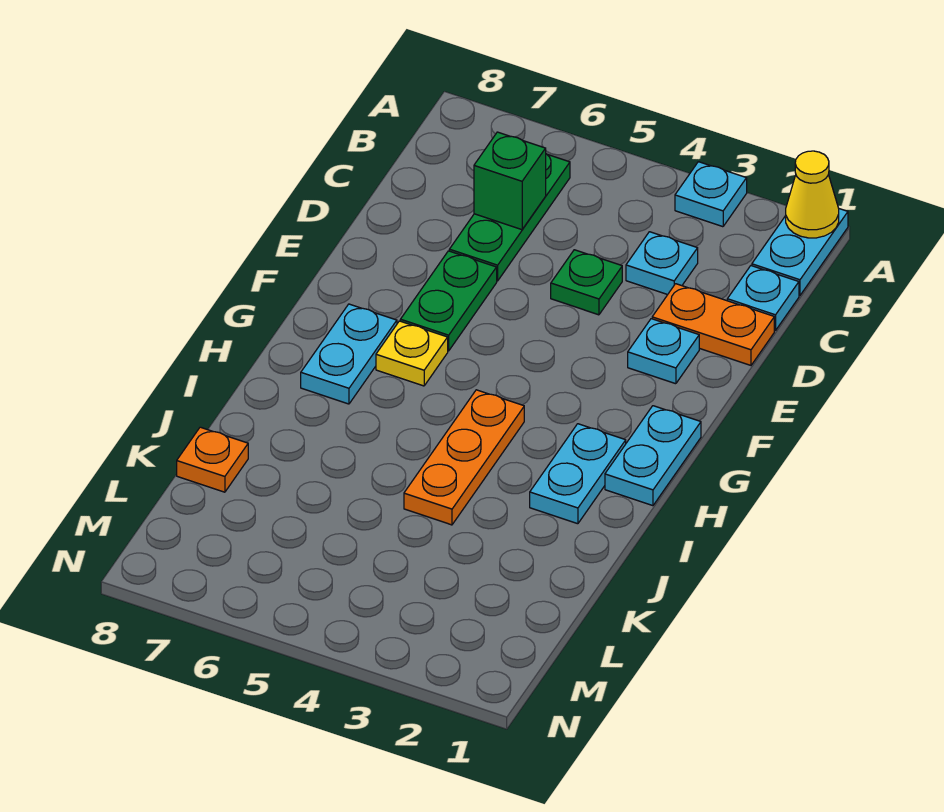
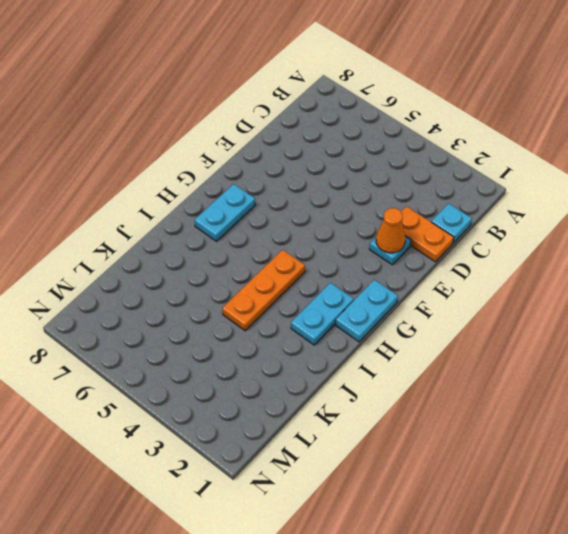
orange 1x1 cone [376,208,406,253] -> none
none -> cyan 1x2 plate [752,209,848,295]
none -> cyan 1x1 plate [675,162,747,227]
none -> green 1x3 plate [449,154,570,281]

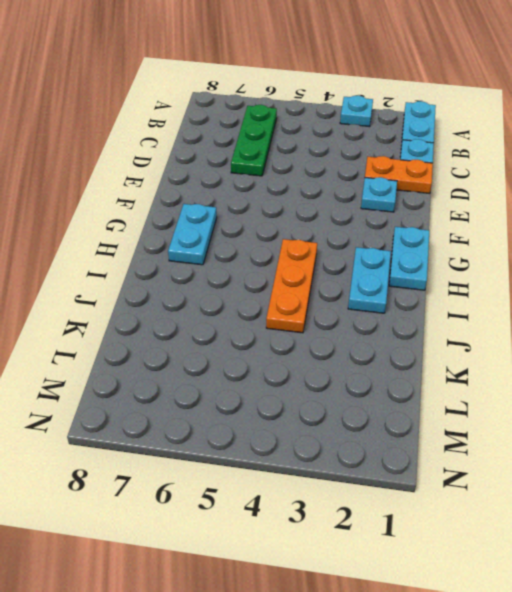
none -> cyan 1x1 plate [626,232,698,295]
none -> green 1x1 plate [551,250,622,315]
none -> green 1x2 plate [400,251,497,351]

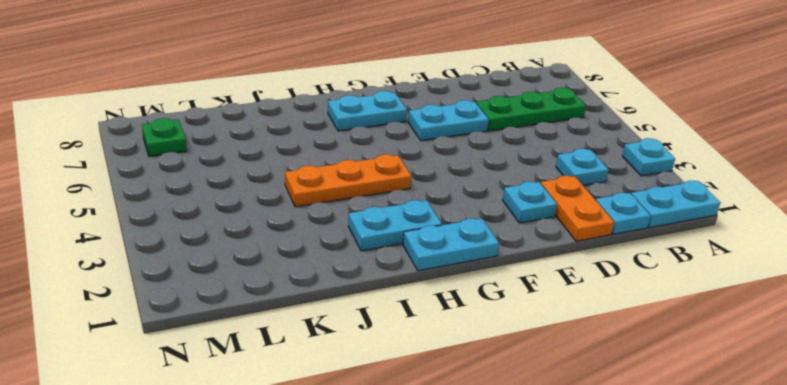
cyan 1x2 plate [408,100,489,141] -> green 1x2 plate [400,251,497,351]
green 1x1 plate [142,118,186,157] -> green 1x1 plate moved to [551,250,622,315]
none -> yellow 1x1 plate [376,321,448,386]
none -> orange 1x1 plate [177,427,248,492]
none -> yellow 1x1 cone [786,151,839,238]

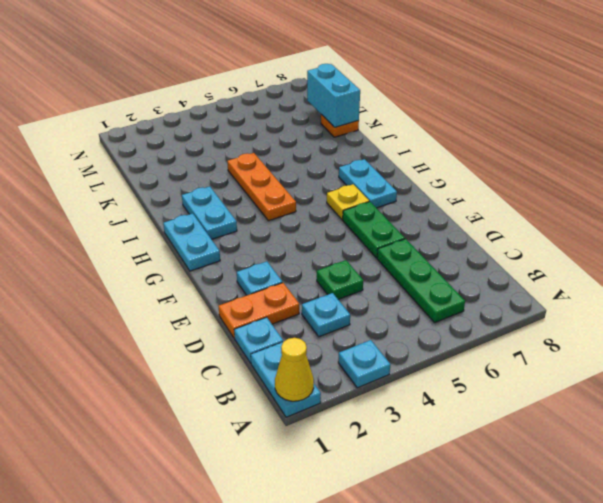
cyan 1x2 brick [307,64,360,127] -> none
none -> green 1x1 brick [474,132,546,230]

